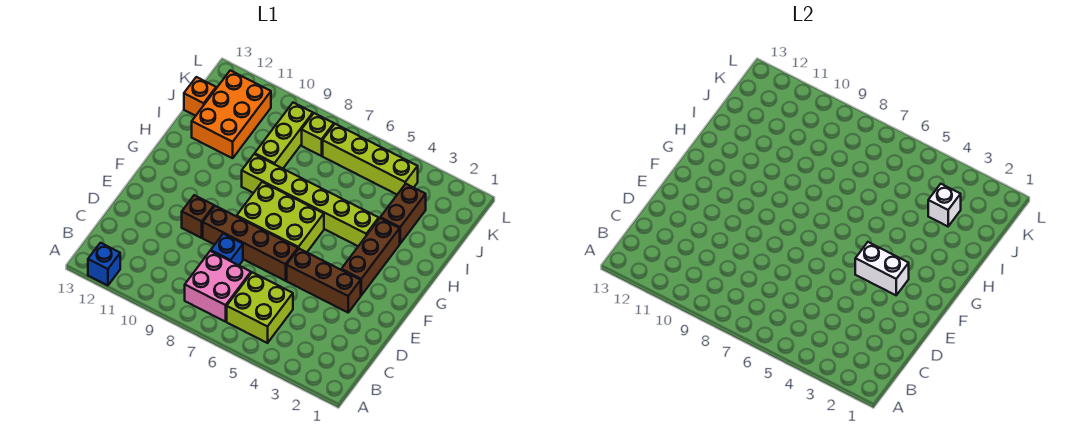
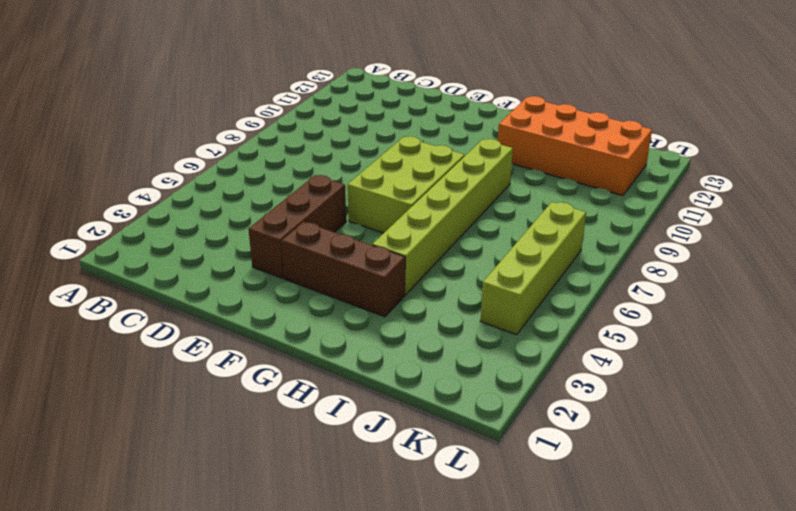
orange 2x4 brick [498,96,652,196] -> orange 2x3 brick [192,70,271,158]
none -> blue 1x1 brick [88,243,120,286]
none -> lime 2x2 brick [227,272,293,343]
none -> pink 2x2 brick [185,251,251,322]

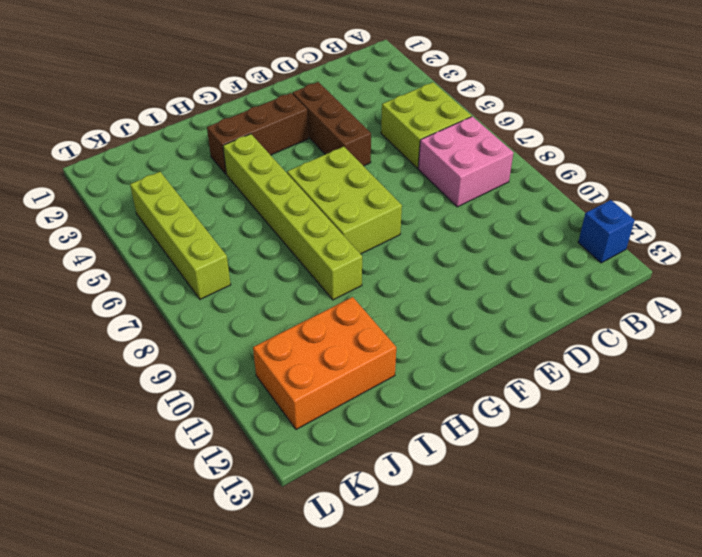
none -> blue 1x1 brick [211,234,243,265]
none -> brown 1x4 brick [203,206,298,281]
none -> brown 1x1 brick [182,195,214,238]

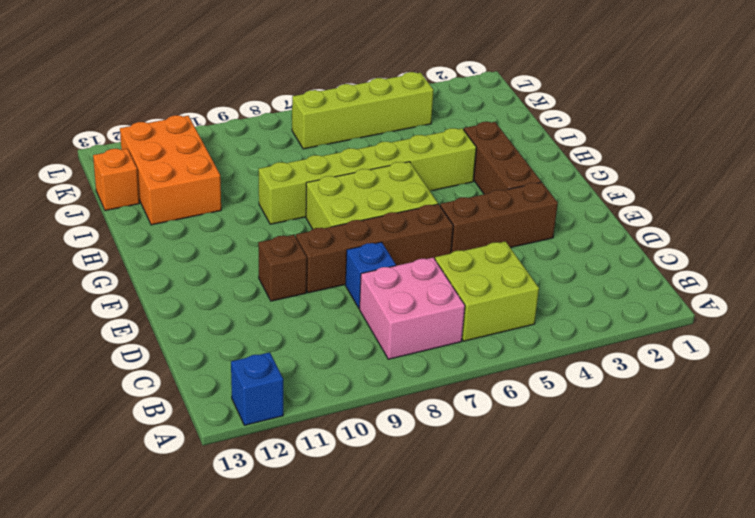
none -> brown 1x2 brick [380,184,426,244]
none -> lime 1x3 brick [255,103,313,168]
none -> lime 1x1 brick [302,113,334,156]

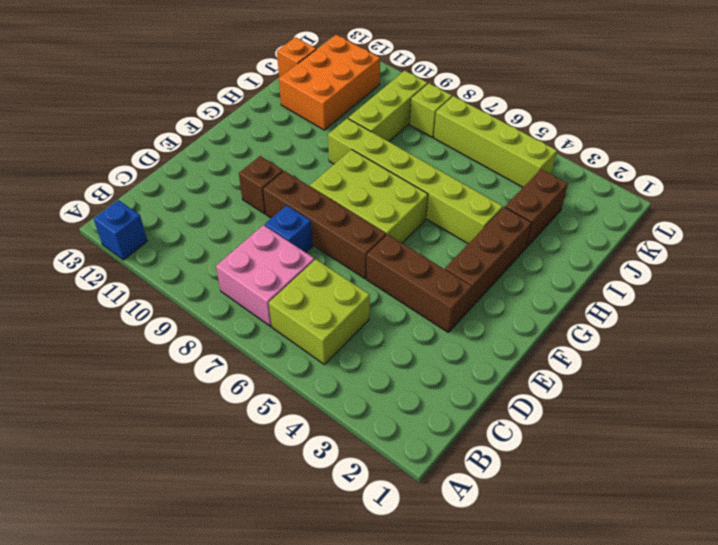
none -> white 1x2 brick [855,242,909,295]
none -> white 1x1 brick [928,184,961,226]

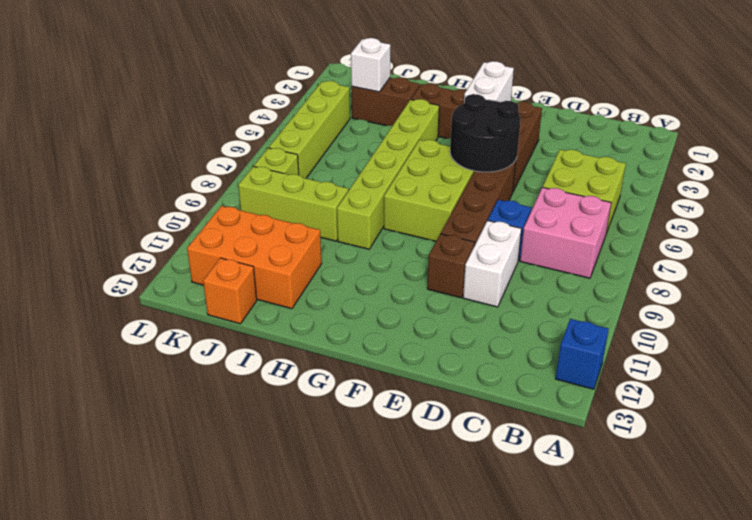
white 1x2 brick [463,220,521,307] -> none
black 2x2 round brick [450,94,521,172] -> none

